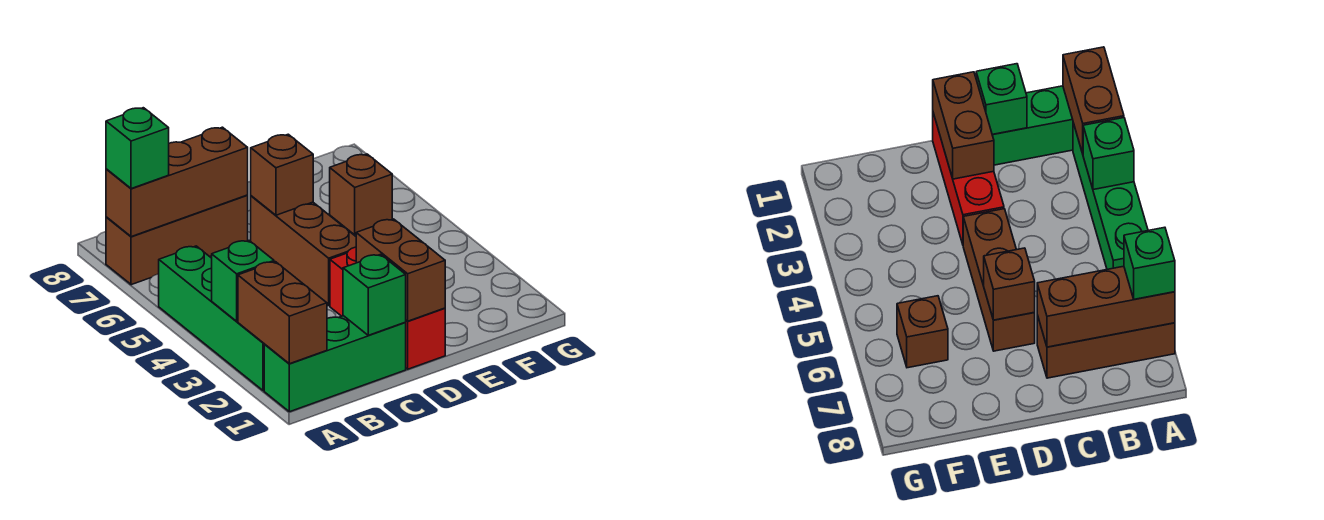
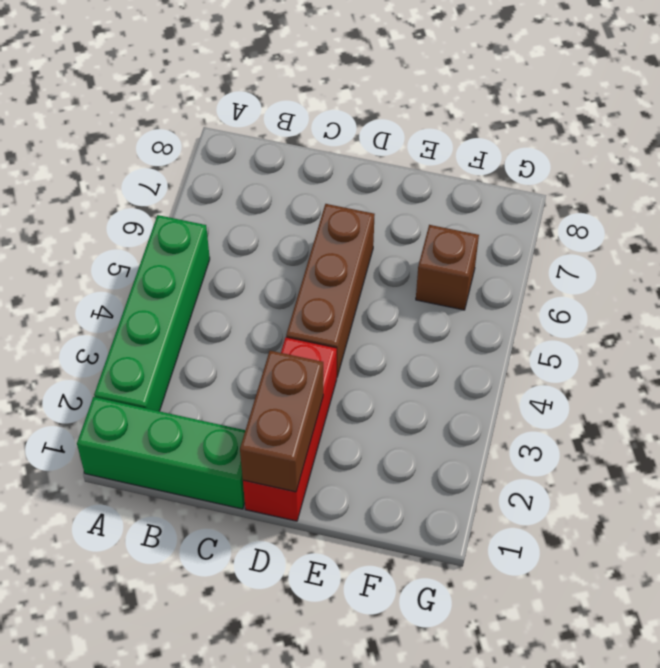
none -> brown 1x3 brick [106,195,248,285]
none -> brown 1x2 brick [238,262,327,364]
none -> green 1x1 brick [212,241,274,321]

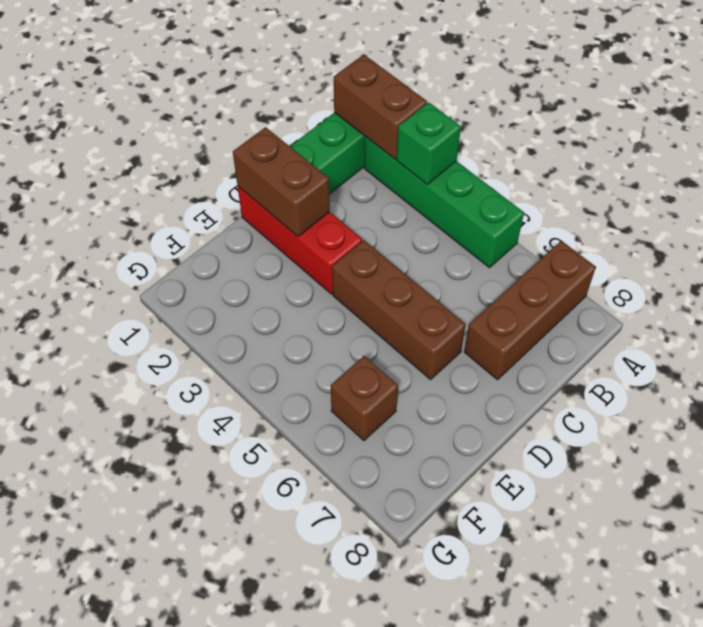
none -> brown 1x3 brick [106,127,248,237]
none -> green 1x1 brick [343,254,406,335]
none -> brown 1x1 brick [251,134,313,215]

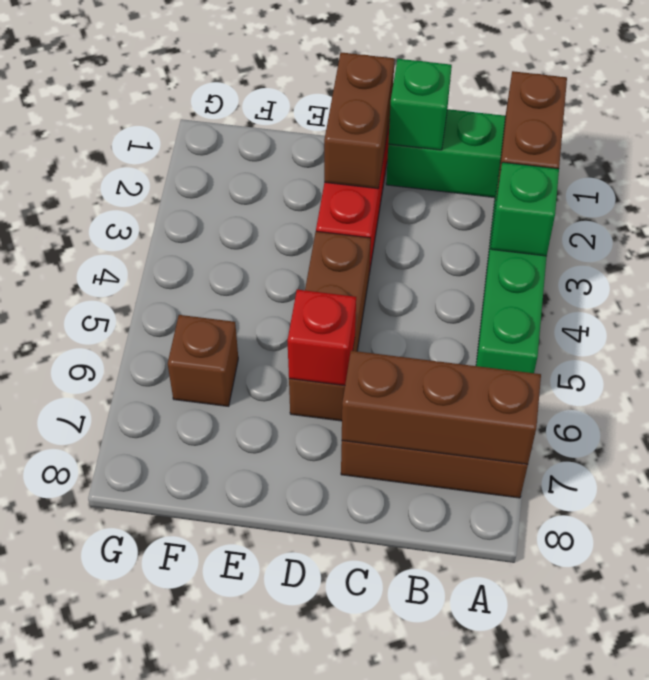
red 1x1 brick [287,290,356,385] -> brown 1x1 brick [251,134,313,215]
none -> green 1x1 brick [106,108,169,189]

